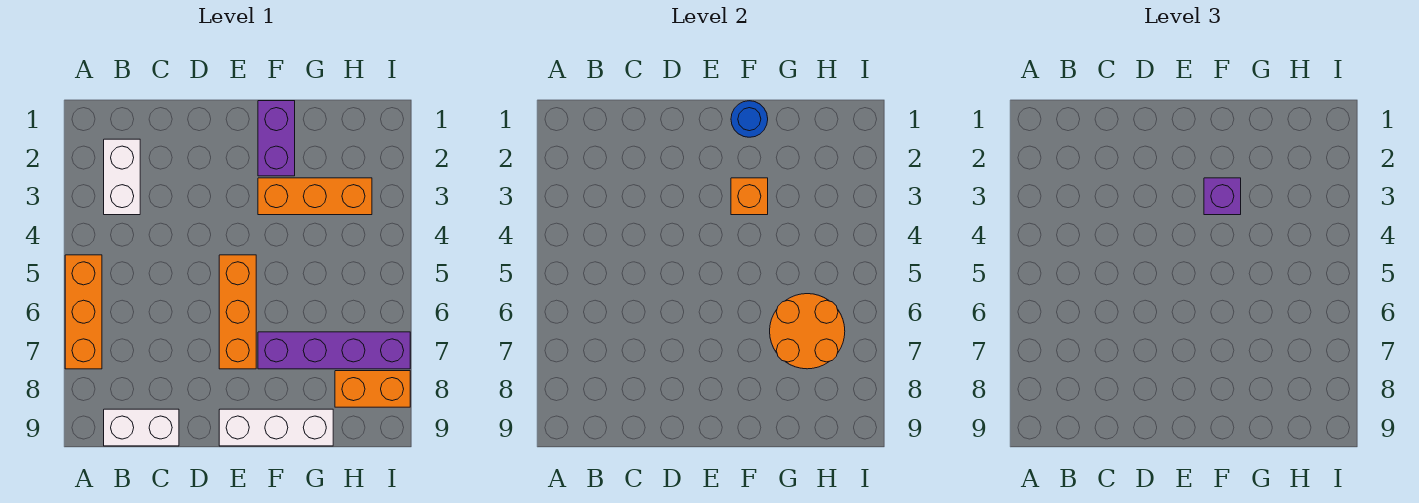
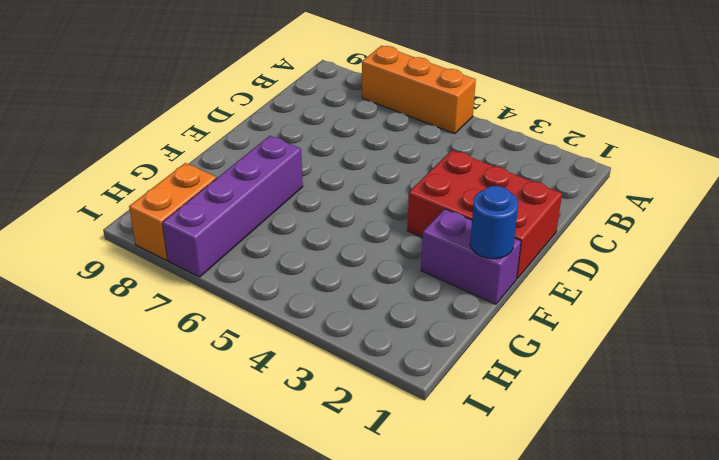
red 2x3 brick [407,150,562,278] -> none
none -> white 1x2 brick [104,139,140,215]
none -> white 1x2 brick [104,409,179,446]
none -> orange 1x3 brick [219,255,256,369]

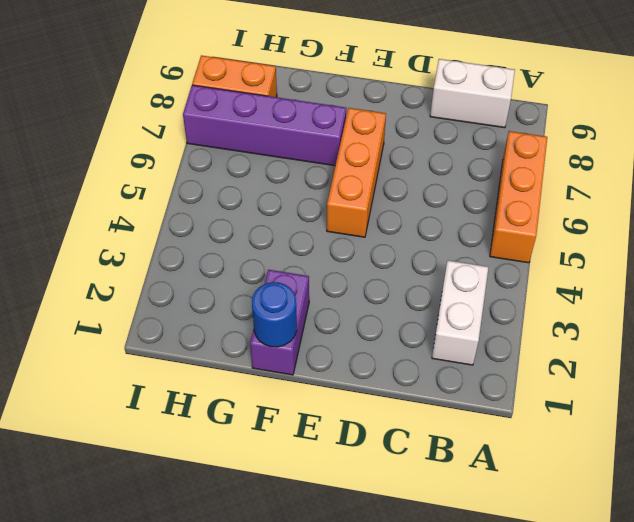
none -> white 1x3 brick [219,409,333,446]
none -> orange 1x3 brick [258,178,372,215]
none -> orange 1x1 brick [731,178,768,215]

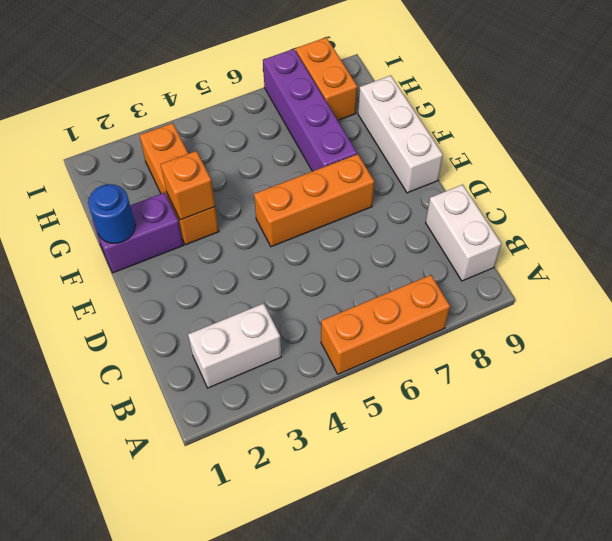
none -> orange 2x2 round brick [770,294,845,369]
none -> purple 1x1 brick [1204,178,1241,215]

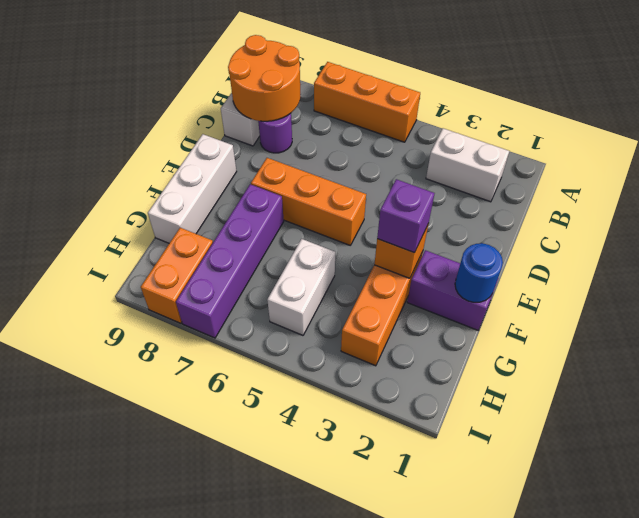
orange 2x2 round brick [228,35,300,121] -> orange 2x2 round brick moved to [770,294,845,369]
purple 1x1 round brick [258,113,292,153] -> none
white 1x2 brick [267,239,335,335] -> none

